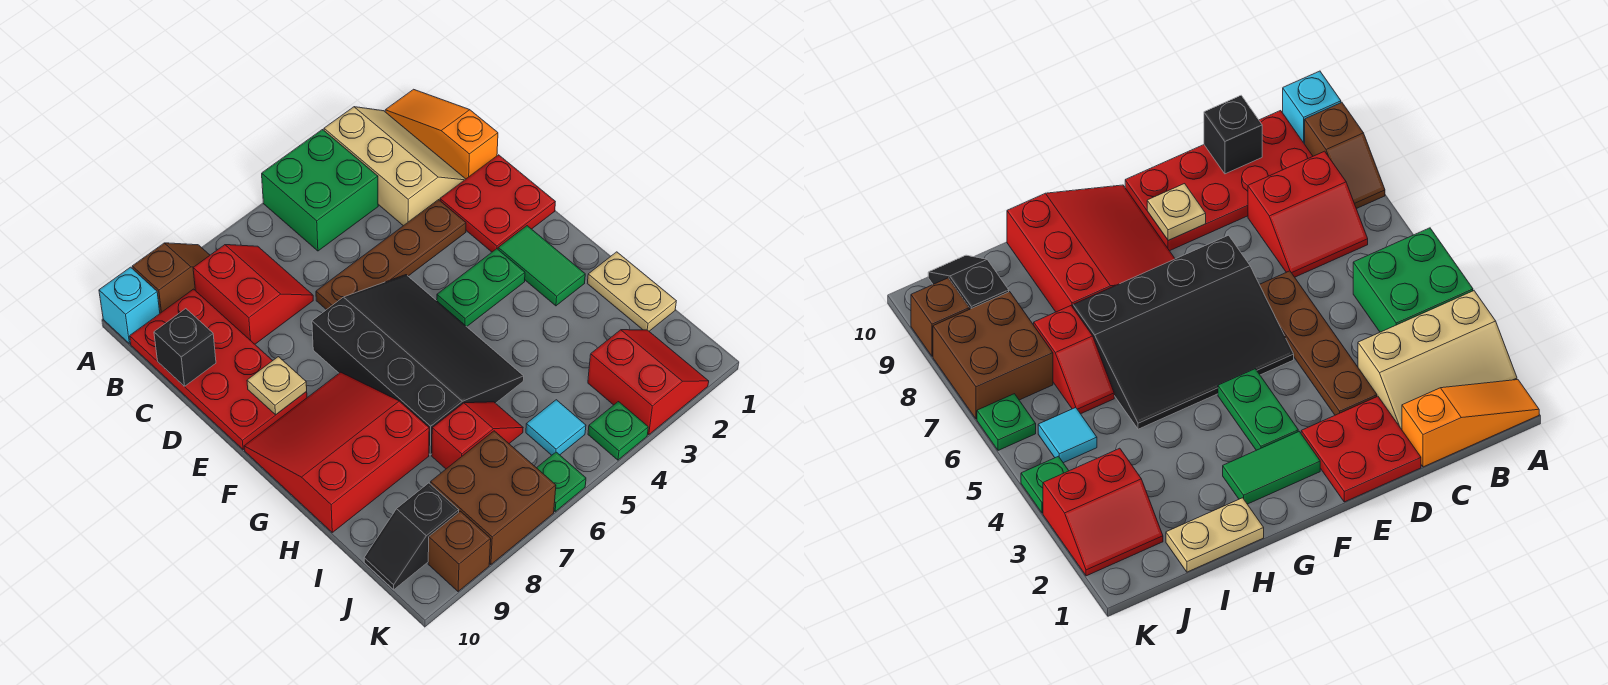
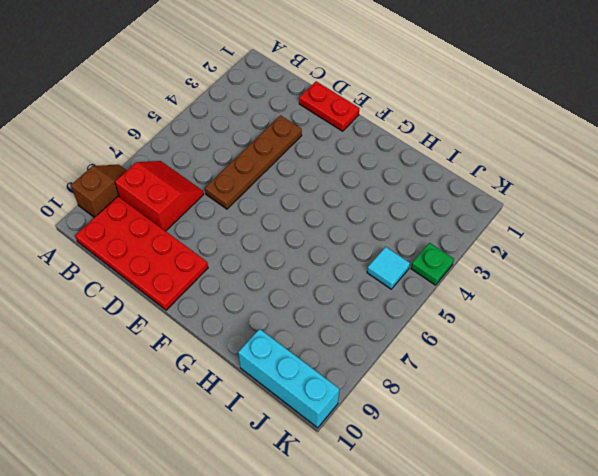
red 1x2 plate [299,81,360,131] -> red 2x2 plate [440,155,555,252]
cyan 1x3 brick [238,329,339,428] -> black 1x2 slope [364,483,459,590]
none -> orange 1x3 slope [385,89,498,179]
none -> tan 2x3 slope [324,107,465,226]
none -> green 2x2 brick [262,130,378,251]

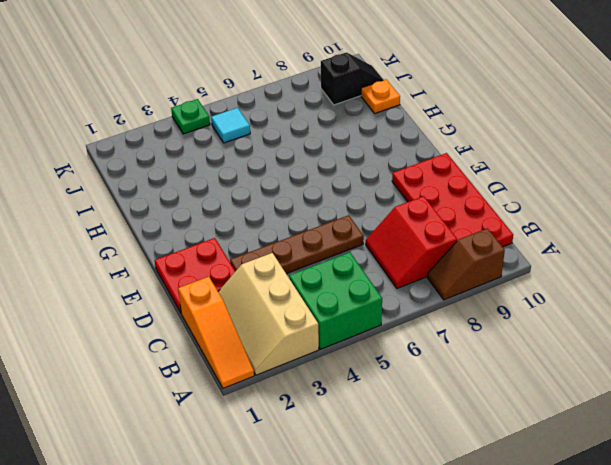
orange 1x1 plate [361,79,400,113] -> none
none -> cyan 1x1 brick [99,267,160,344]
none -> black 3x4 slope [312,275,524,455]
none -> green 1x2 tile [498,226,585,306]

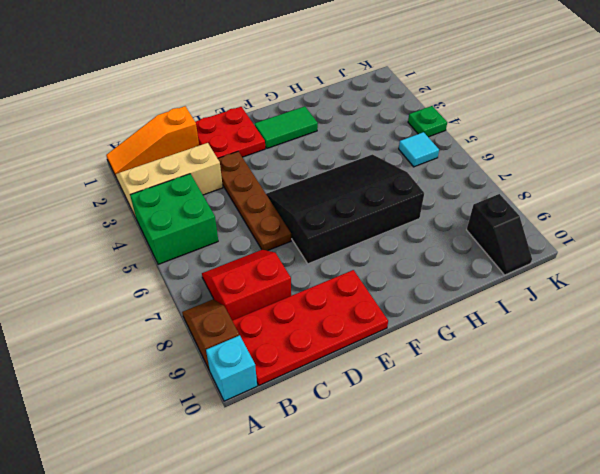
none -> green 1x2 plate [437,249,525,327]
none -> red 3x3 slope [244,372,429,532]
none -> tan 1x2 plate [587,252,676,331]

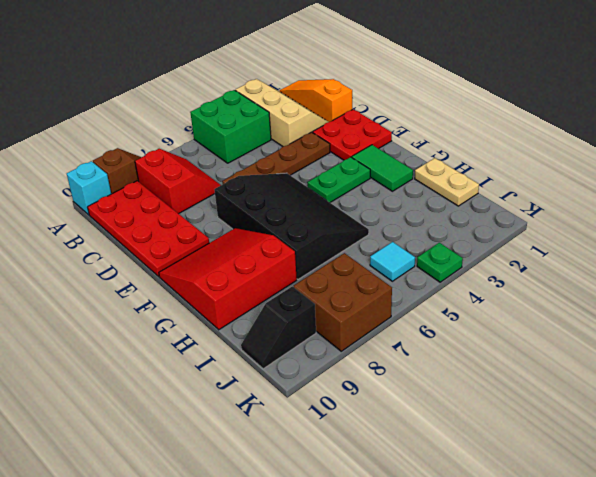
none -> red 1x2 slope [432,402,523,469]
none -> red 2x2 slope [588,330,709,435]
none -> green 1x1 plate [537,452,586,512]

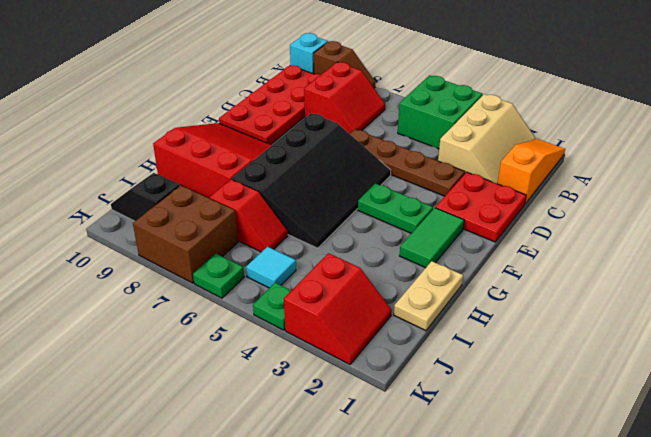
none -> brown 1x1 brick [428,511,491,592]
none -> black 1x1 brick [154,309,216,386]
none -> tan 1x1 plate [247,357,307,415]

